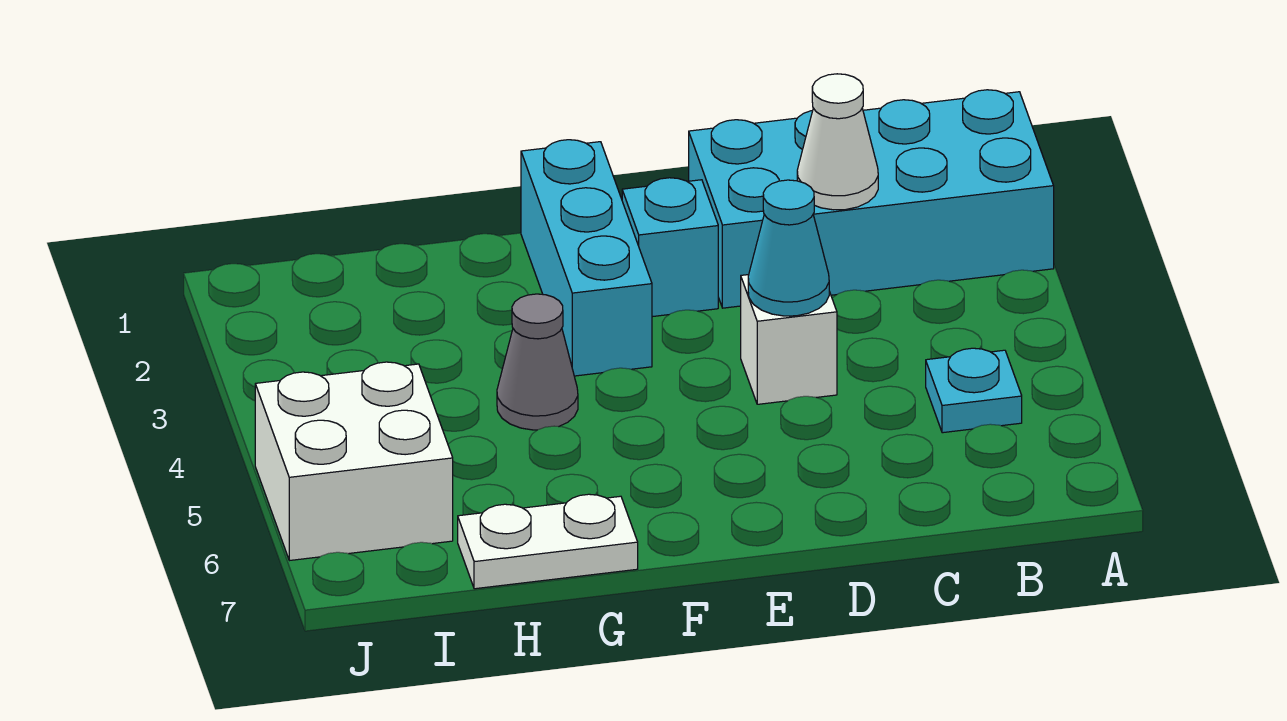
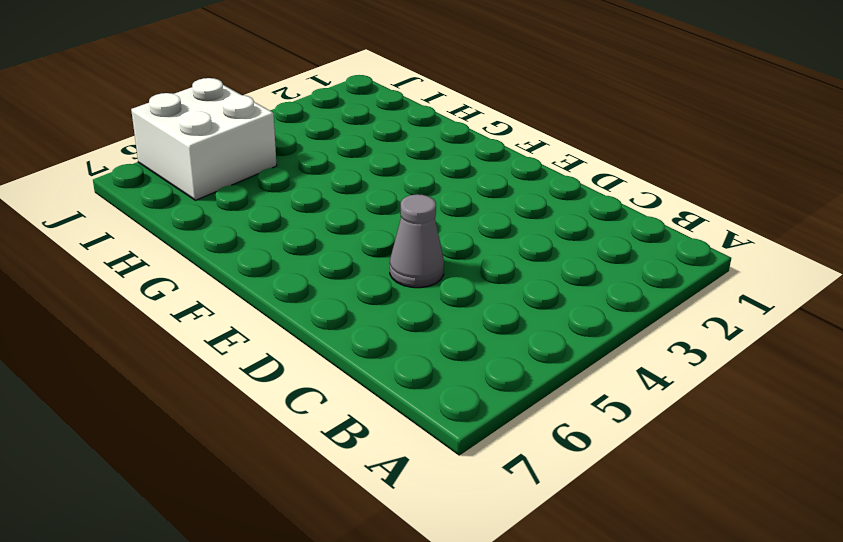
grey 1x1 cone [390,194,444,288] -> grey 1x1 cone moved to [497,294,578,430]
none -> cyan 2x4 brick [689,90,1054,308]
none -> cyan 1x1 plate [926,348,1022,433]

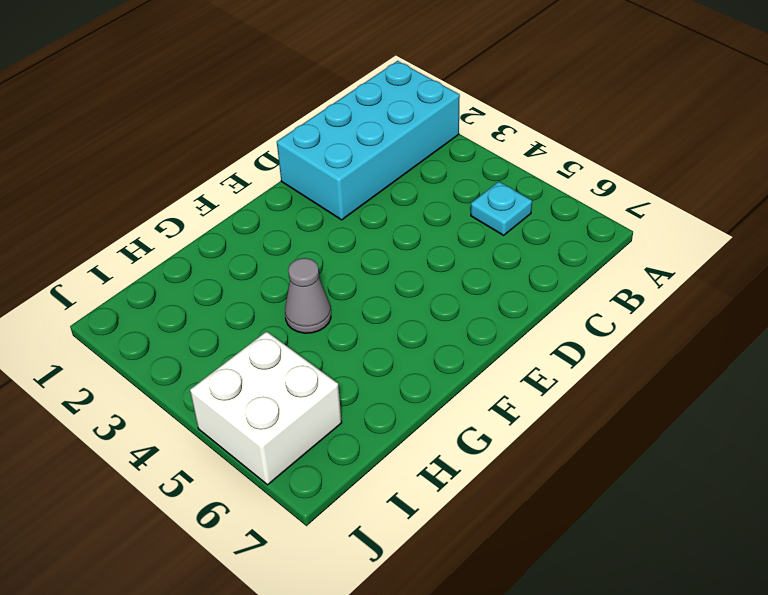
none -> white 1x1 brick [741,275,837,404]
none -> cyan 1x1 brick [622,178,718,317]

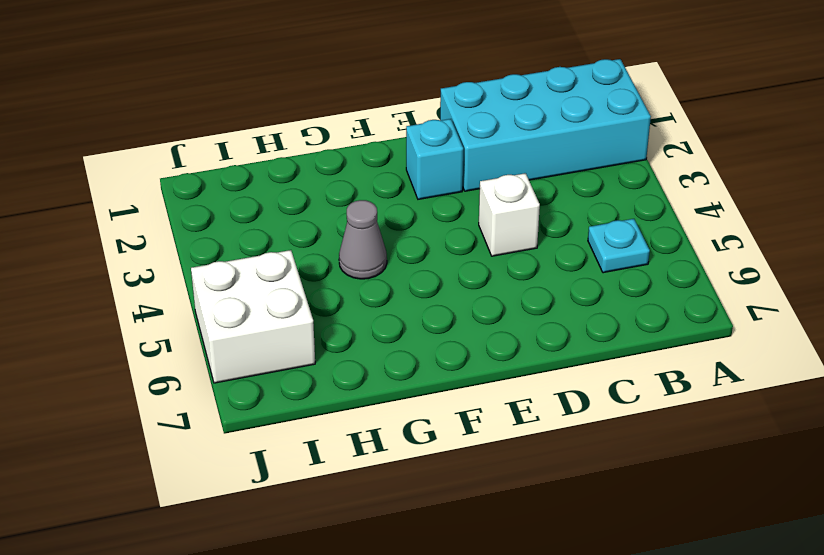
none -> cyan 1x3 brick [521,140,652,376]
none -> white 1x2 plate [458,494,638,589]

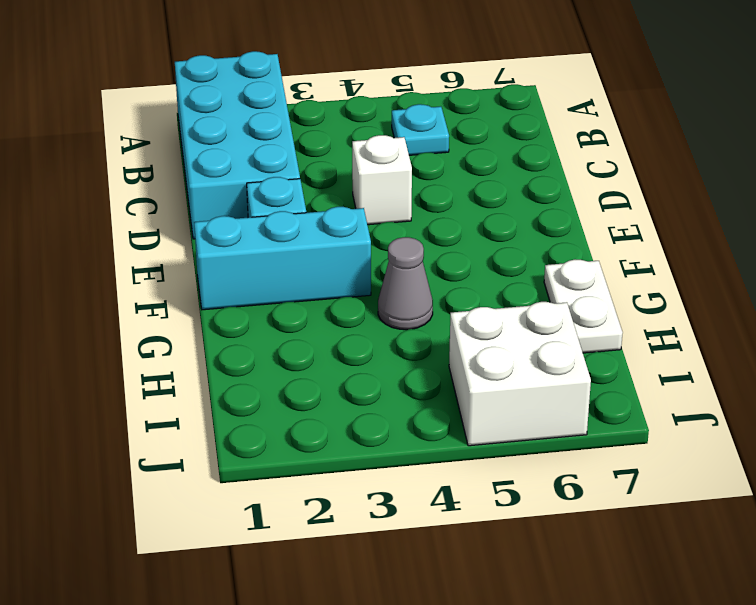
none -> white 1x1 cone [797,74,878,210]
none -> cyan 1x1 cone [748,180,829,316]

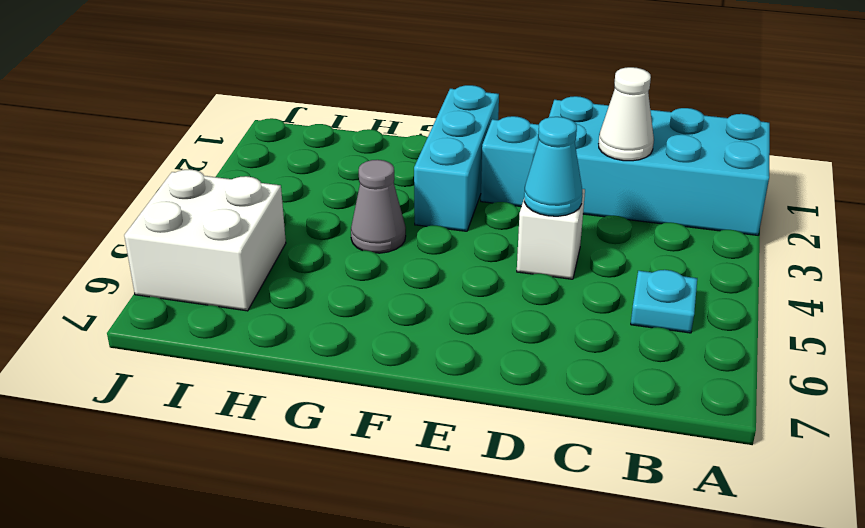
none -> white 1x2 plate [458,494,638,589]

